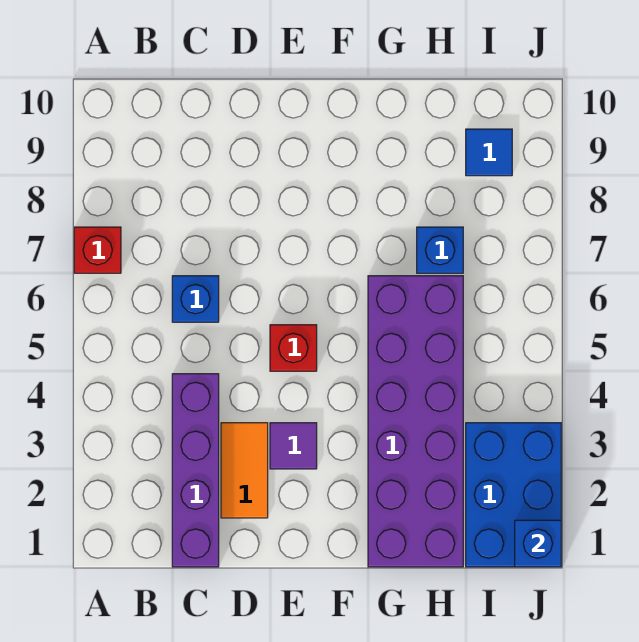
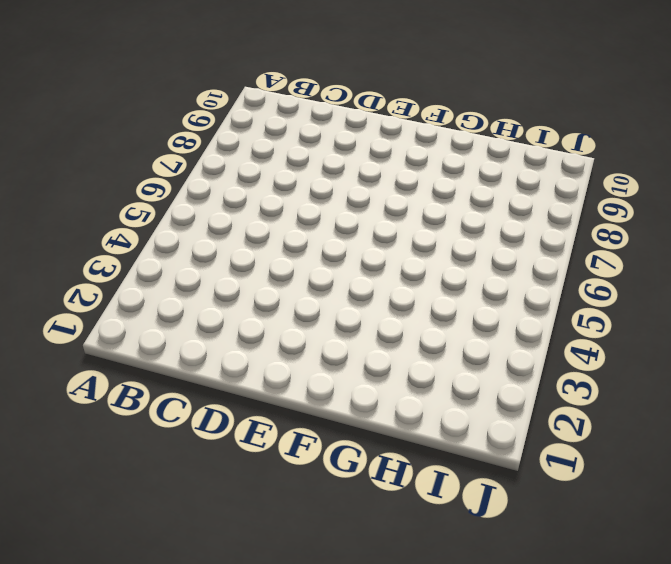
none -> red 1x1 brick [74,227,121,273]
none -> purple 1x4 brick [172,374,219,567]

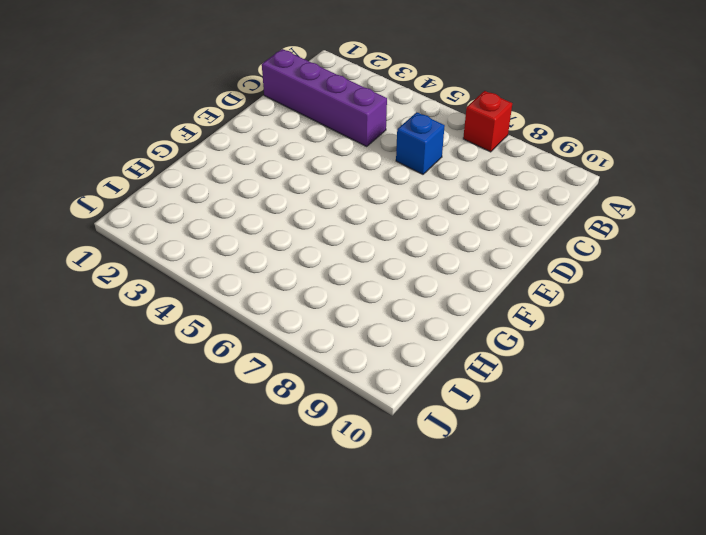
none -> orange 1x2 tile [221,423,268,518]
none -> purple 1x1 tile [270,423,317,469]

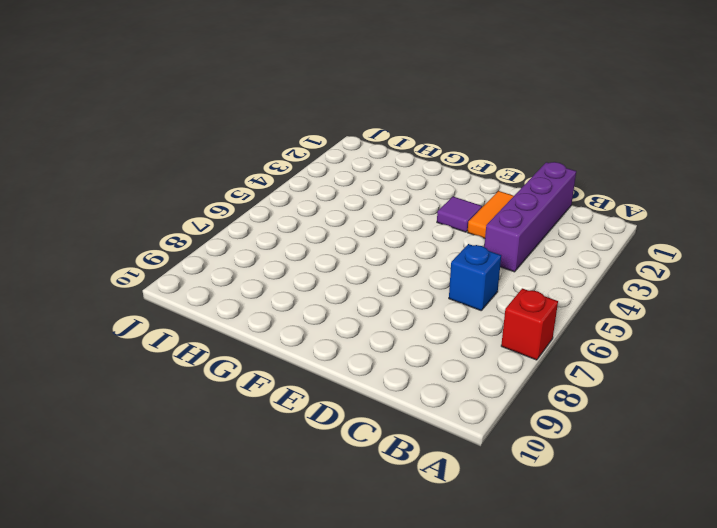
none -> red 1x1 brick [270,325,317,371]
none -> purple 2x6 brick [368,276,463,567]

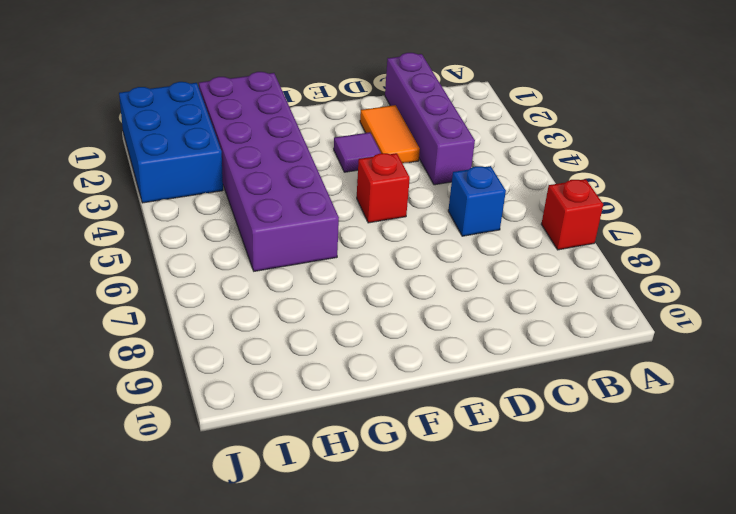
none -> blue 1x1 brick [417,227,463,273]
none -> blue 1x1 tile [466,129,512,176]

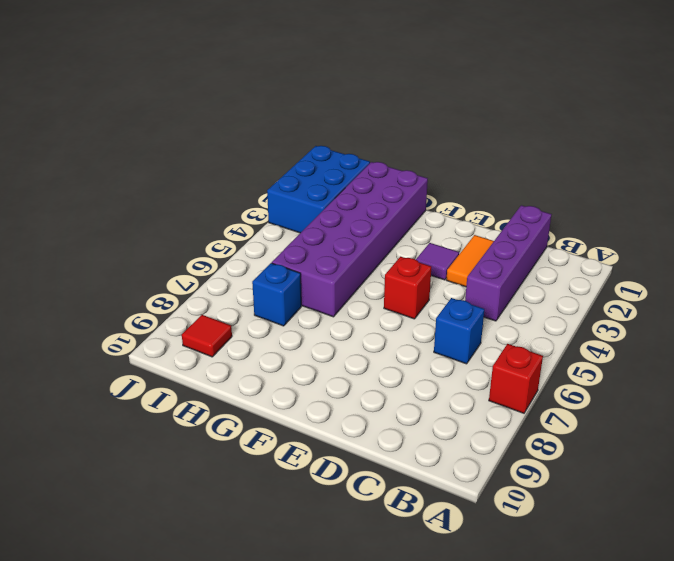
red 1x1 tile [182,315,232,357] -> blue 1x1 tile [466,129,512,176]
none -> blue 1x1 brick [515,520,561,567]

